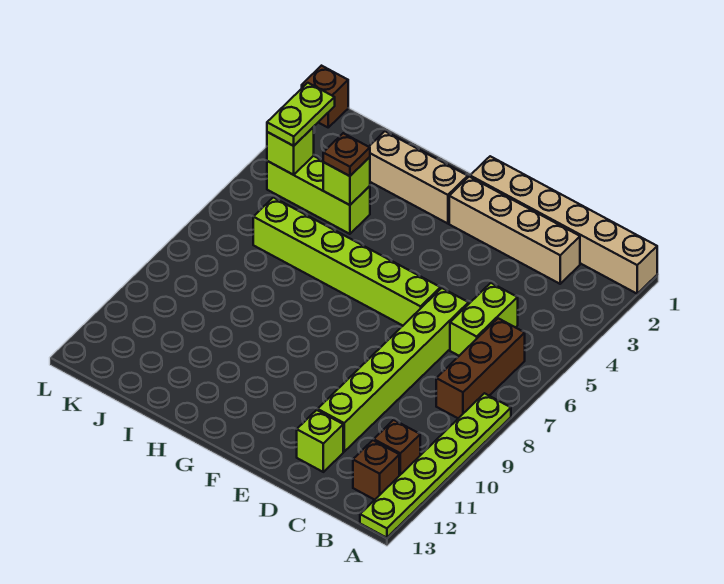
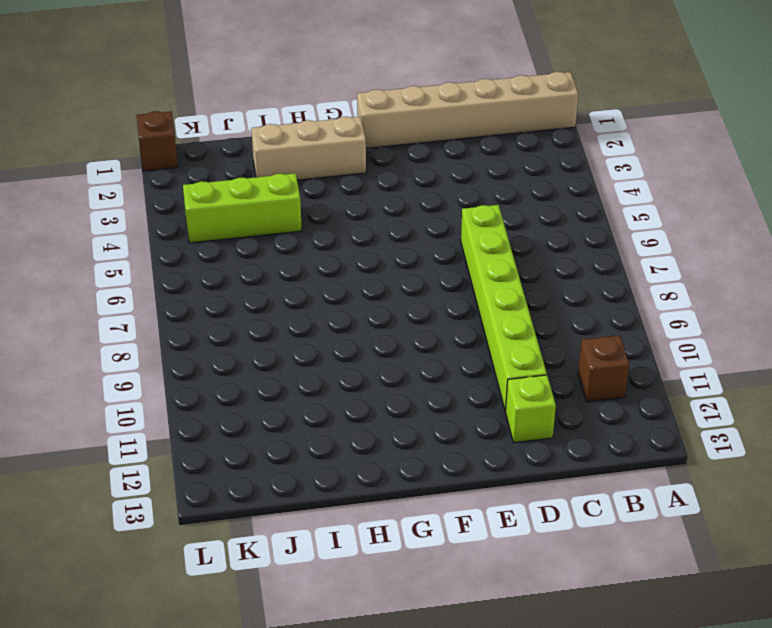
none -> lime 1x6 plate [360,393,511,538]
none -> brown 1x3 brick [436,318,525,418]
none -> brown 1x1 brick [353,440,399,500]

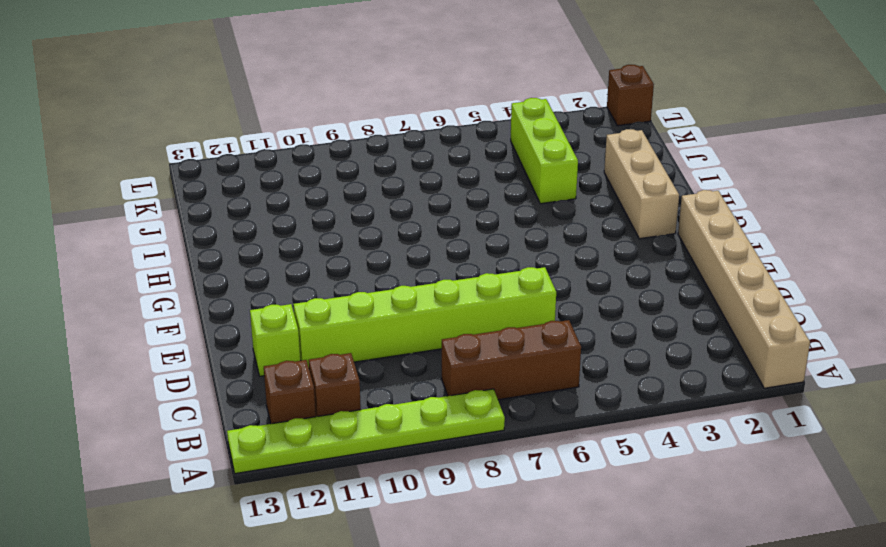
none -> tan 1x4 brick [449,177,580,284]
none -> lime 1x2 brick [450,283,518,356]
none -> lime 1x6 brick [253,197,440,325]

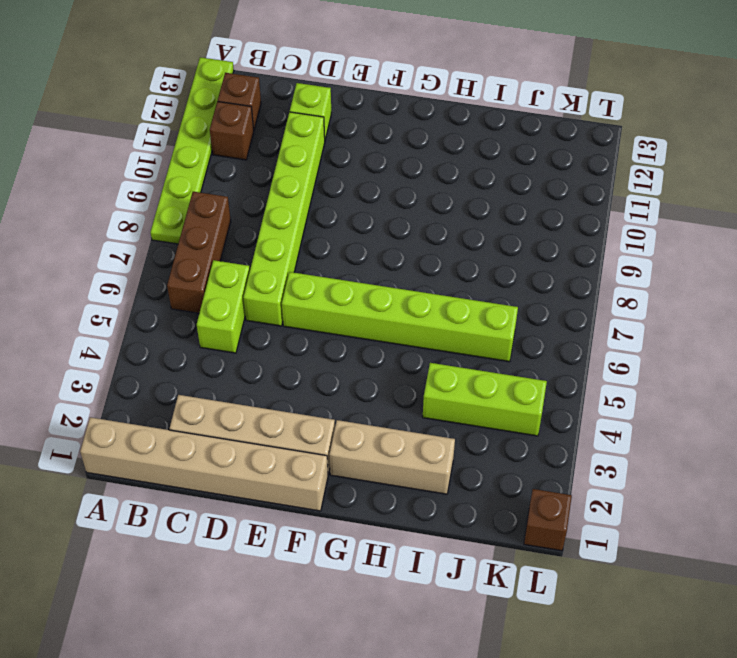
none -> lime 1x1 brick [323,157,370,205]
none -> lime 1x1 brick [267,127,314,175]
none -> brown 1x1 plate [323,133,370,176]

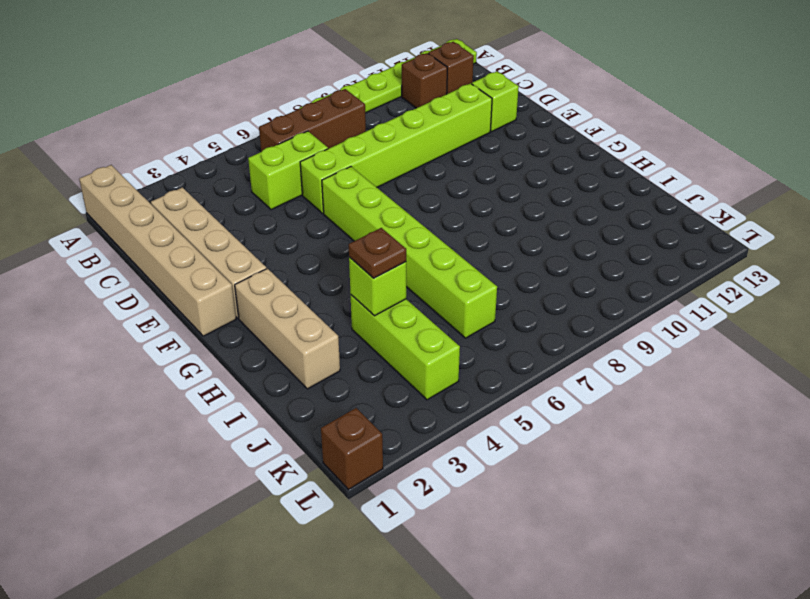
none -> lime 1x1 brick [267,127,314,175]
none -> lime 1x2 plate [267,83,335,146]

